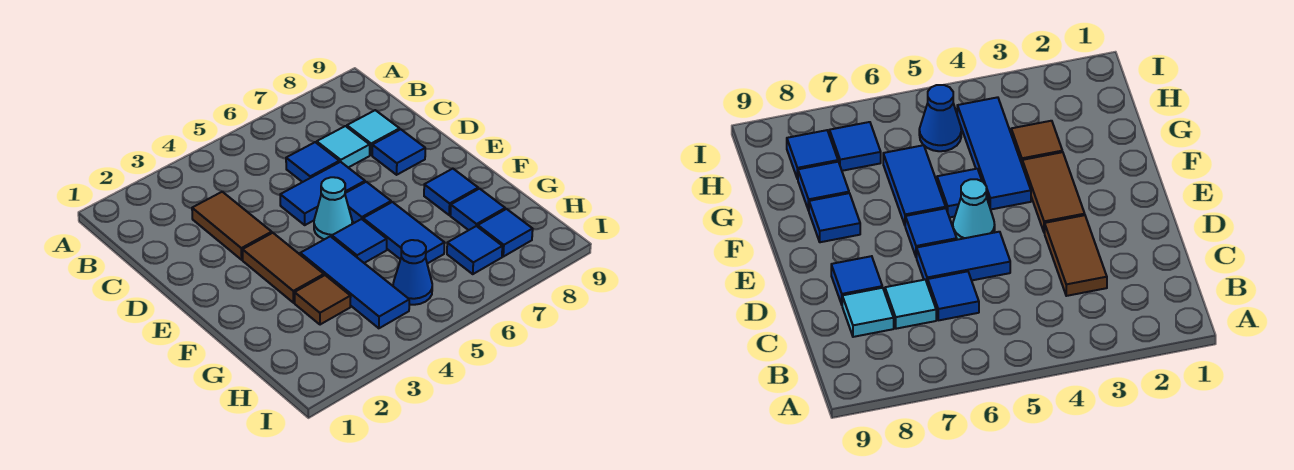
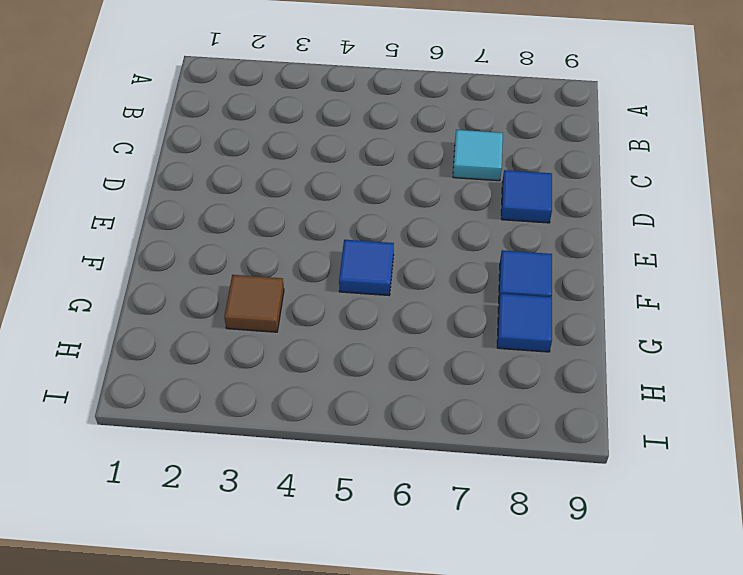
none -> brown 1x2 tile [192,192,272,260]
none -> blue 1x1 tile [286,142,339,182]
none -> cyan 1x1 tile [347,110,400,155]

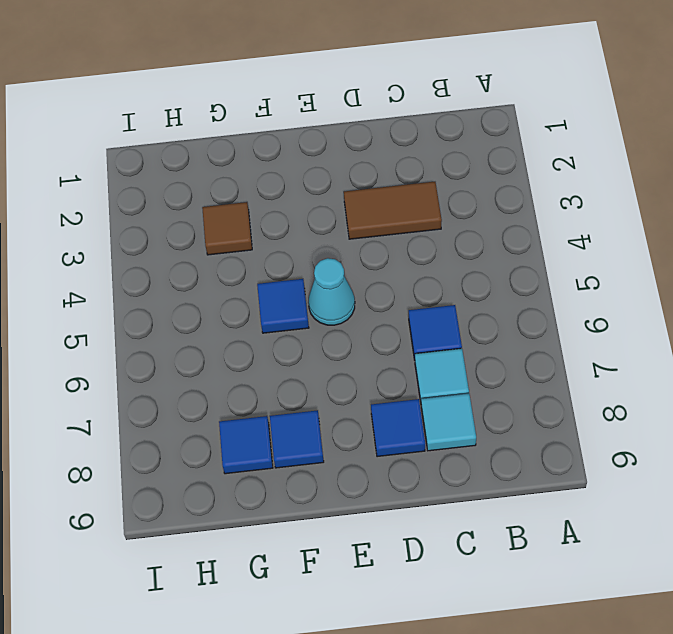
none -> blue 1x2 tile [280,162,365,225]
none -> brown 1x2 tile [243,233,324,303]
none -> blue 1x1 tile [345,182,391,223]

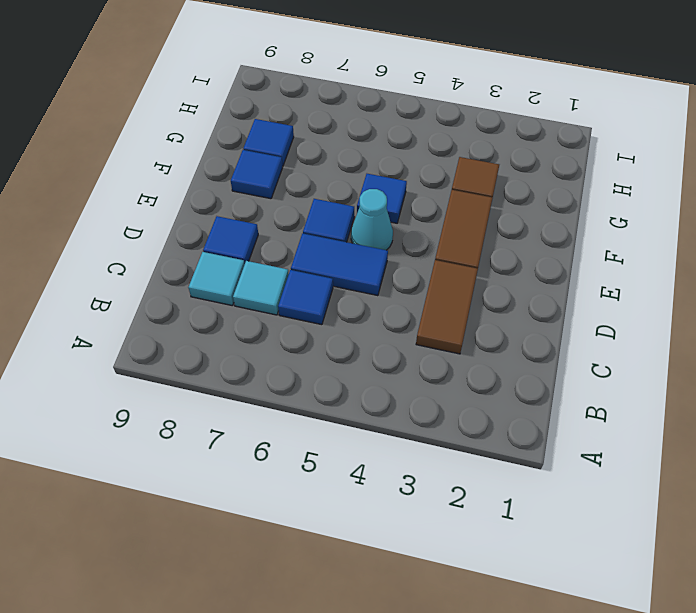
none -> blue 1x3 tile [300,236,409,328]
none -> blue 1x2 tile [363,202,445,264]
none -> blue 1x1 cone [393,240,432,305]

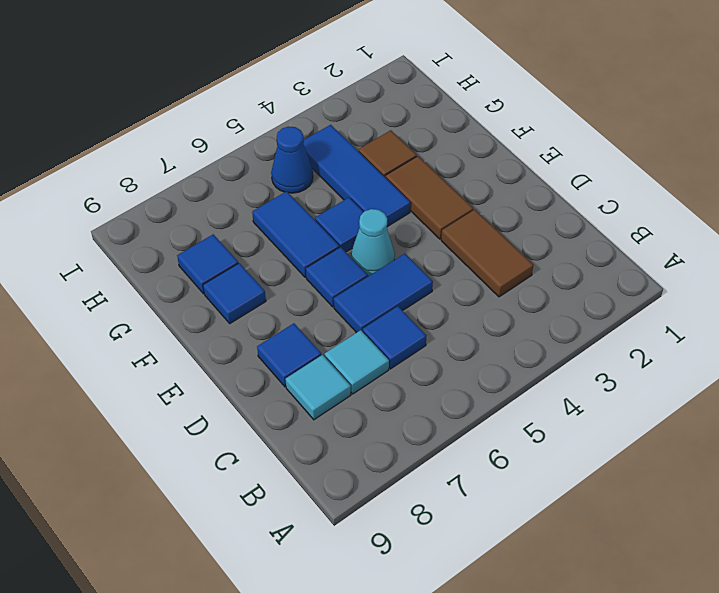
none -> blue 1x1 tile [447,226,502,274]
none -> blue 1x1 tile [478,209,533,257]

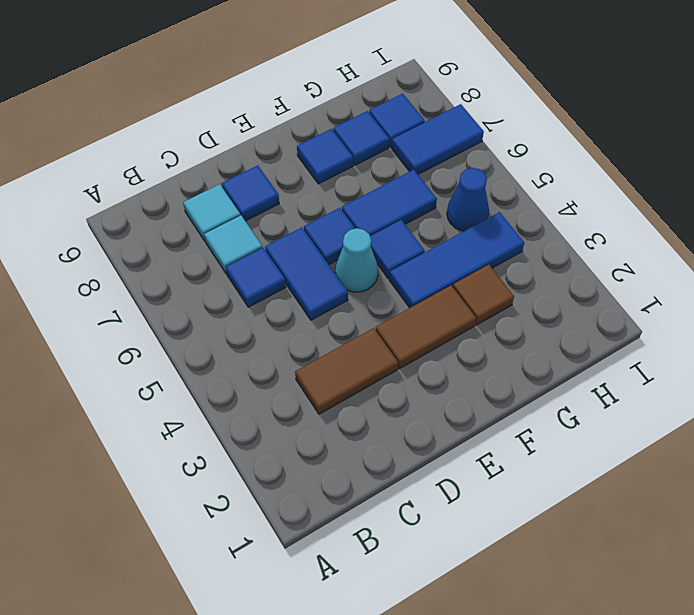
blue 1x2 tile [392,104,484,174] -> blue 1x1 tile [447,226,502,274]

